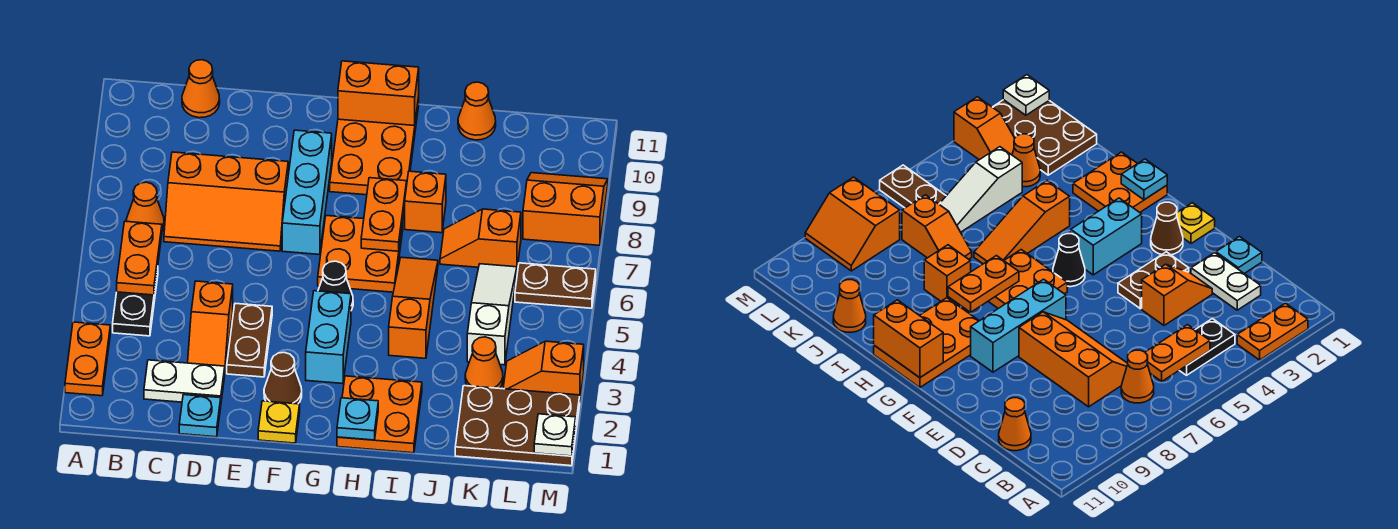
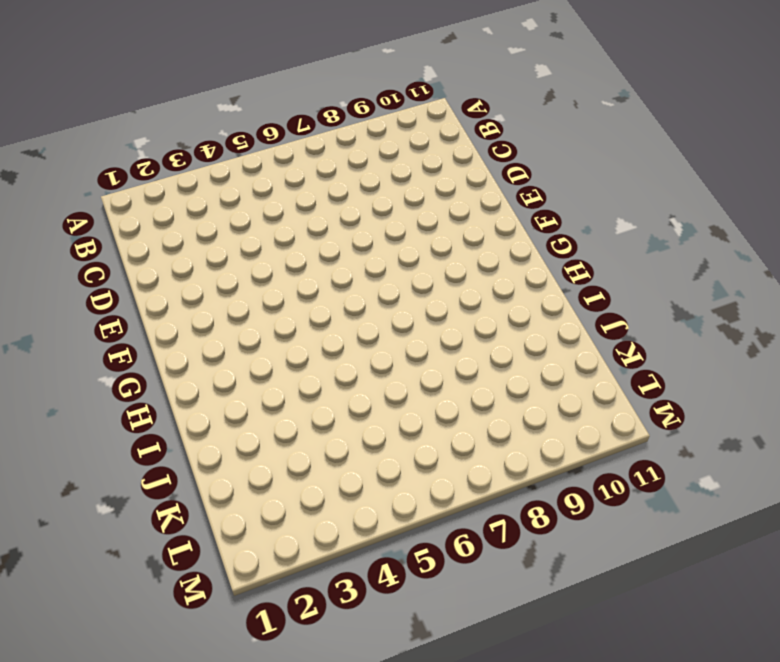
none -> orange 1x2 plate [65,322,110,396]
none -> black 1x2 plate [113,268,158,336]
none -> orange 1x1 cone [126,182,164,231]
none -> white 1x2 plate [144,360,225,402]

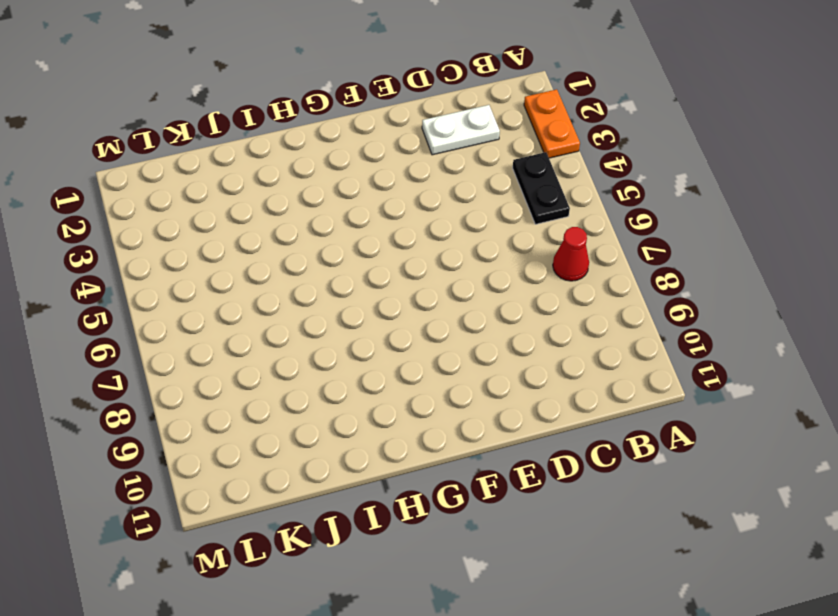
red 1x1 cone [553,227,589,281] -> orange 1x1 cone [126,182,164,231]
none -> orange 2x3 slope [164,152,288,251]
none -> orange 1x1 cone [182,60,220,118]
none -> cyan 1x1 plate [179,395,221,437]
none -> orange 1x2 slope [188,281,233,369]

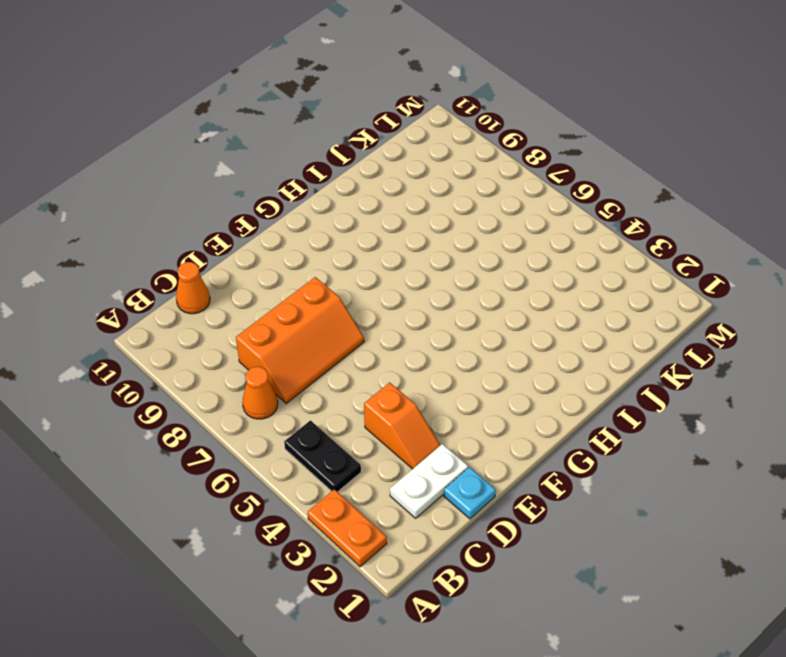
none -> brown 1x2 plate [227,303,272,377]
none -> yellow 1x1 plate [258,401,300,443]
none -> brown 1x1 cone [264,352,302,404]
none -> cyan 1x3 brick [282,130,332,255]

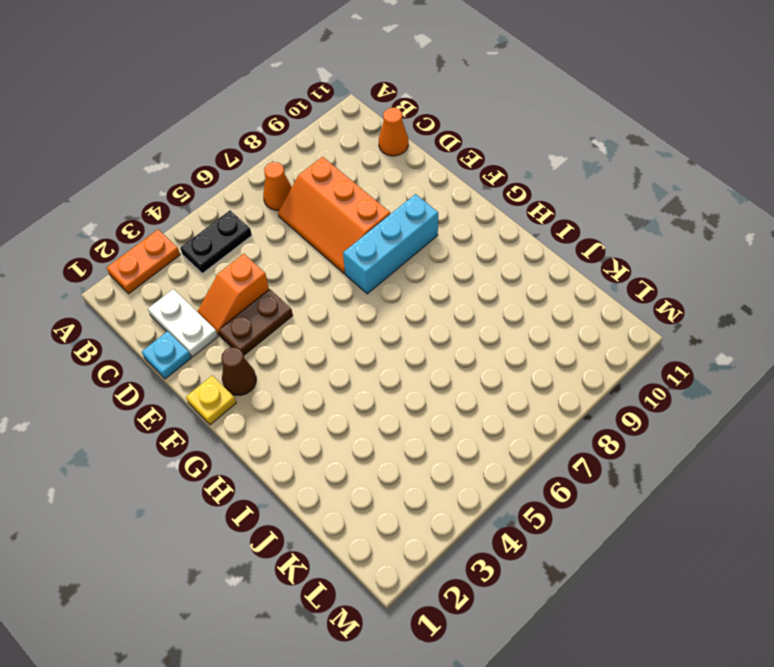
none -> cyan 1x2 brick [306,291,351,384]
none -> black 1x1 cone [318,261,353,310]
none -> orange 2x2 plate [318,216,403,292]
none -> orange 2x3 plate [330,97,419,195]

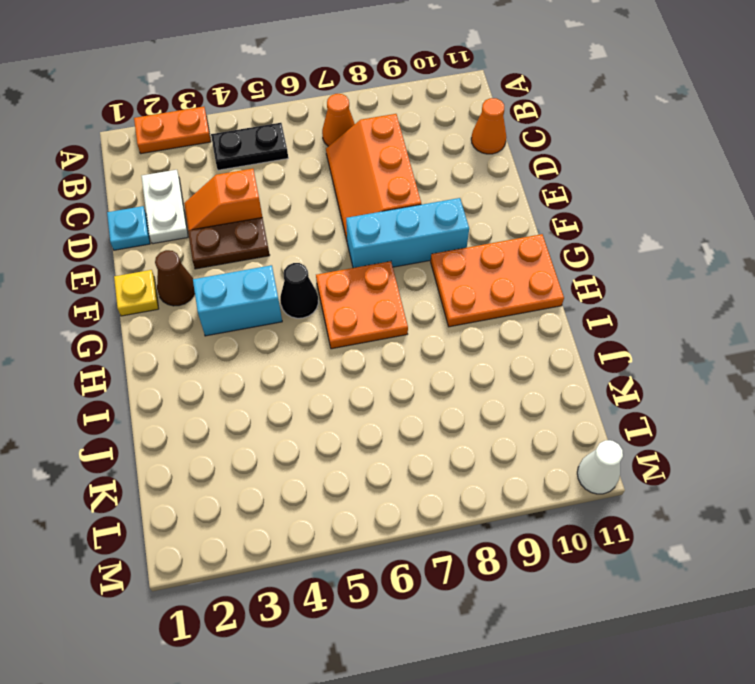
white 1x1 cone [577,440,623,494] -> none
none -> orange 2x2 plate [337,376,422,453]
none -> orange 1x3 slope [389,257,438,358]
none -> orange 1x1 brick [405,171,446,233]
none -> orange 1x2 slope [440,209,521,267]

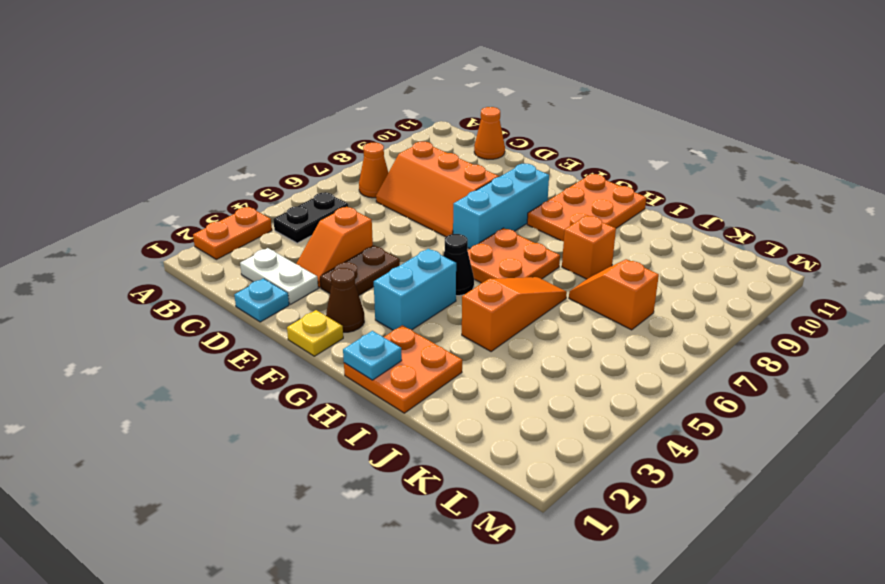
none -> orange 1x1 cone [458,82,496,140]
none -> brown 2x3 plate [455,386,580,466]
none -> orange 1x1 cone [465,337,503,388]
none -> white 1x3 slope [467,264,517,365]

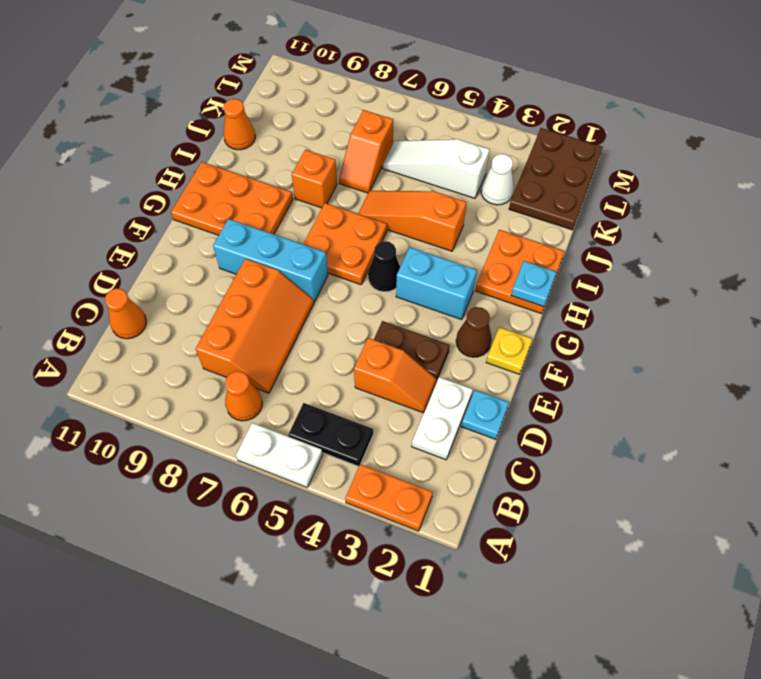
white 1x2 plate [236,423,323,487] -> none
white 1x1 cone [481,154,514,205] -> orange 1x1 cone [465,337,503,388]
none -> orange 1x2 slope [503,341,584,398]
none -> brown 1x2 plate [515,263,596,308]
none -> orange 2x2 slope [523,173,608,245]
none -> orange 1x2 plate [117,221,162,295]

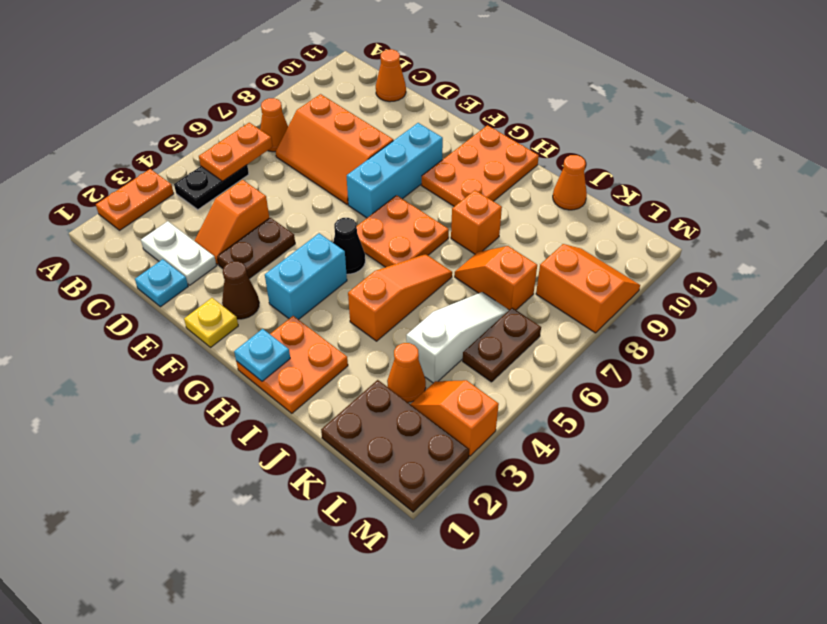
brown 1x2 plate [463,308,541,382] -> brown 1x2 plate turned to [515,263,596,308]
none -> orange 1x2 brick [338,61,419,126]
none -> orange 1x2 plate [361,178,407,251]
none -> white 1x1 plate [534,414,576,456]

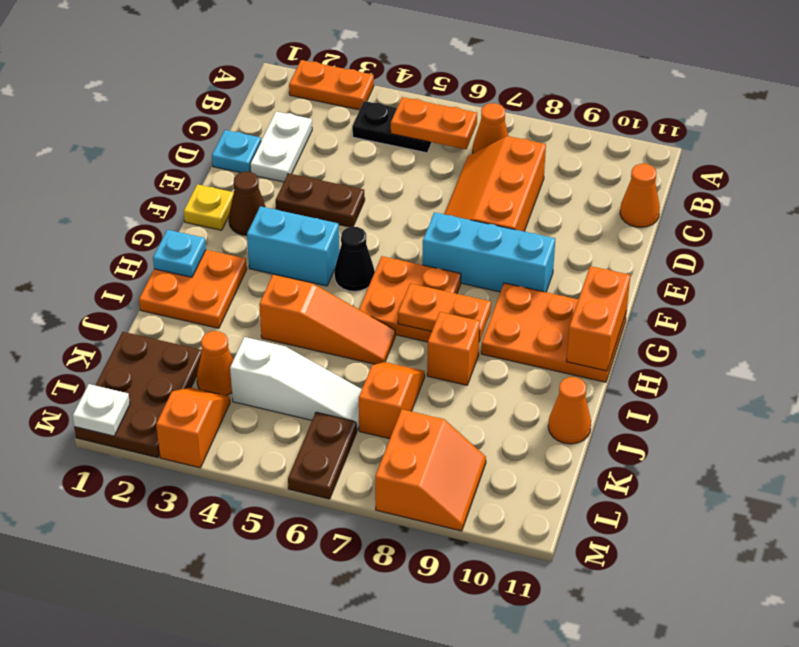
none -> orange 1x2 slope [188,281,233,369]

